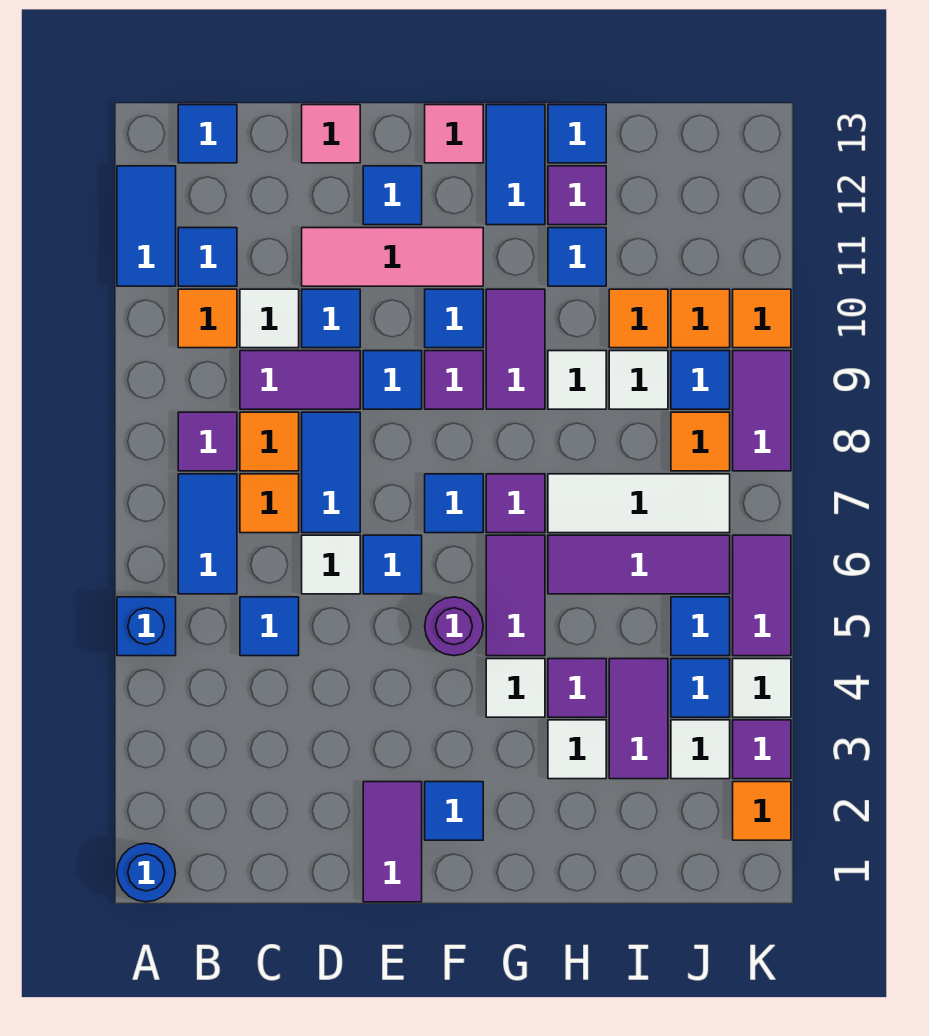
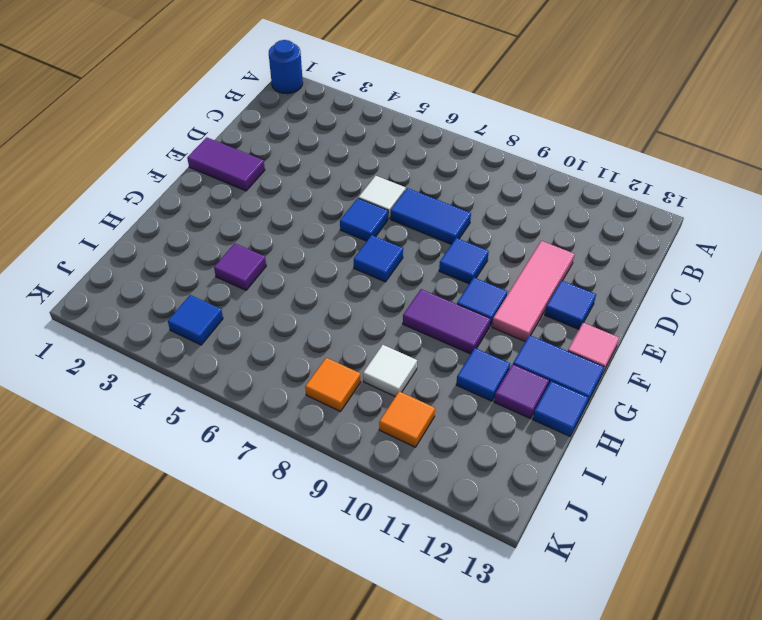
none -> blue 1x1 brick [117,597,176,656]
none -> blue 1x2 tile [117,166,176,286]
none -> blue 1x2 tile [178,474,237,594]
none -> purple 1x1 tile [178,412,237,471]

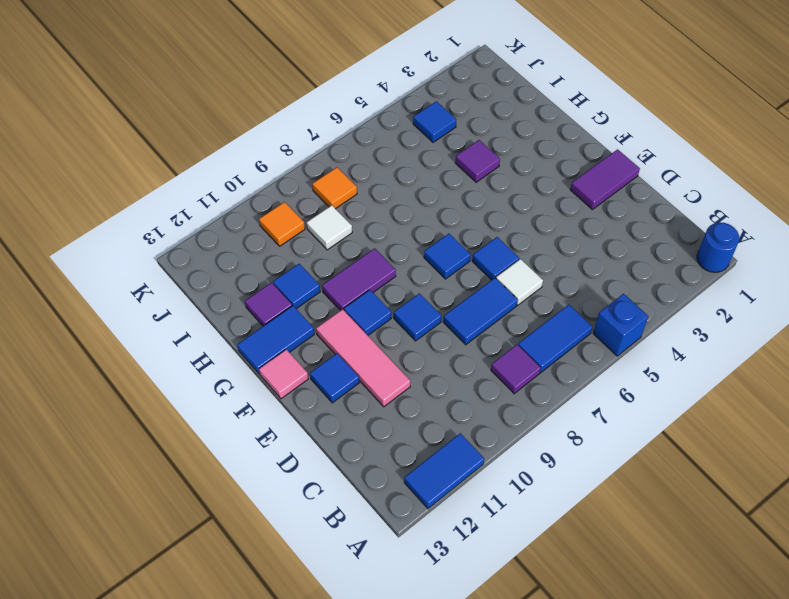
none -> orange 1x1 tile [178,289,237,348]
none -> blue 1x1 tile [178,228,237,286]
none -> blue 1x1 tile [178,105,237,163]
none -> blue 1x1 tile [240,597,299,656]

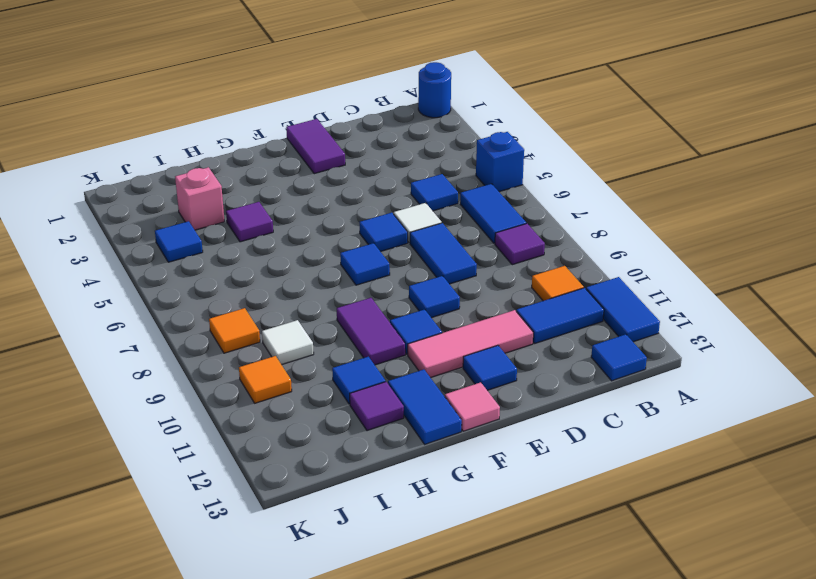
blue 1x2 tile [516,288,604,343] -> blue 1x1 tile [178,228,237,286]
pink 1x1 brick [175,167,225,230] -> purple 1x2 tile [609,659,668,779]
none -> orange 1x1 tile [240,474,299,533]
none -> orange 1x1 tile [240,412,299,471]
none -> purple 1x2 tile [240,351,360,409]
none -> white 1x1 tile [240,289,299,348]

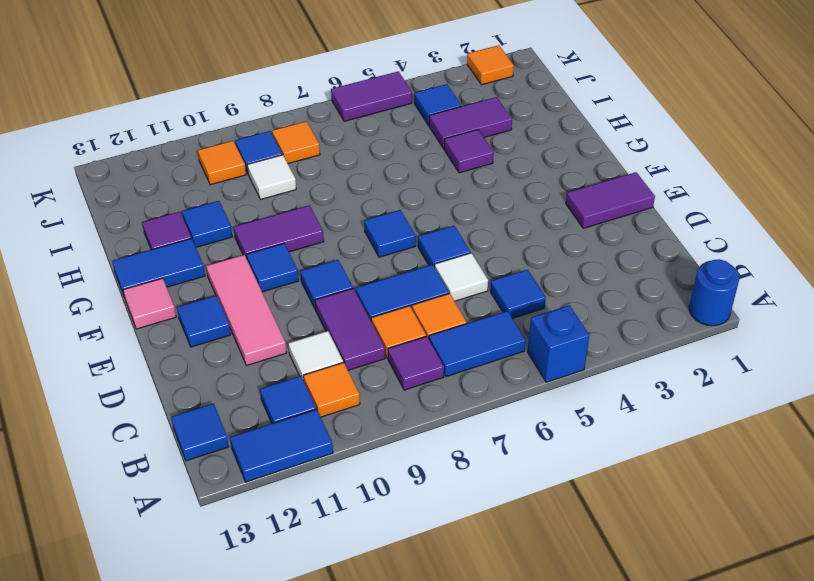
none -> blue 1x1 tile [302,289,360,348]
none -> pink 1x1 tile [302,105,360,163]
none -> blue 1x1 tile [425,782,483,840]
none -> purple 1x1 round brick [425,597,483,656]

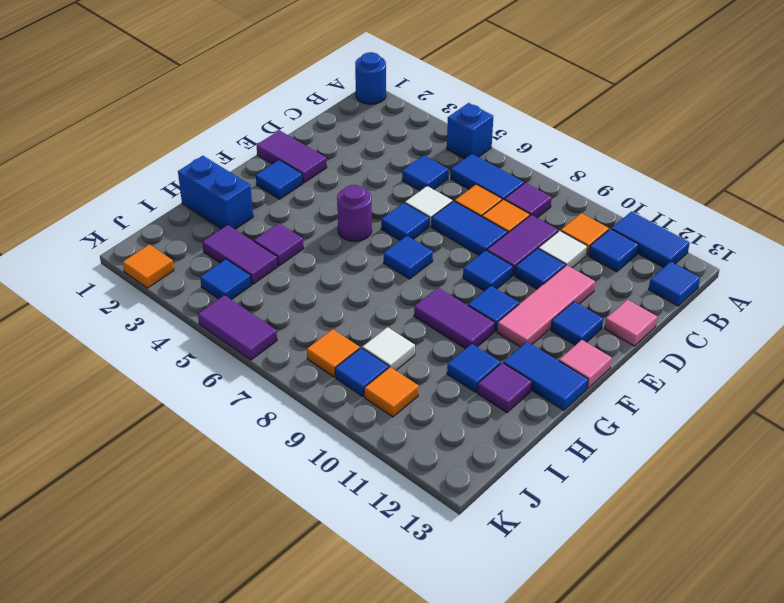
blue 1x2 brick [178,156,253,229] -> none
none -> purple 1x1 tile [425,351,483,409]
none -> white 1x1 tile [486,659,545,717]
none -> purple 1x2 tile [486,535,545,656]
none -> purple 1x1 tile [486,474,545,533]

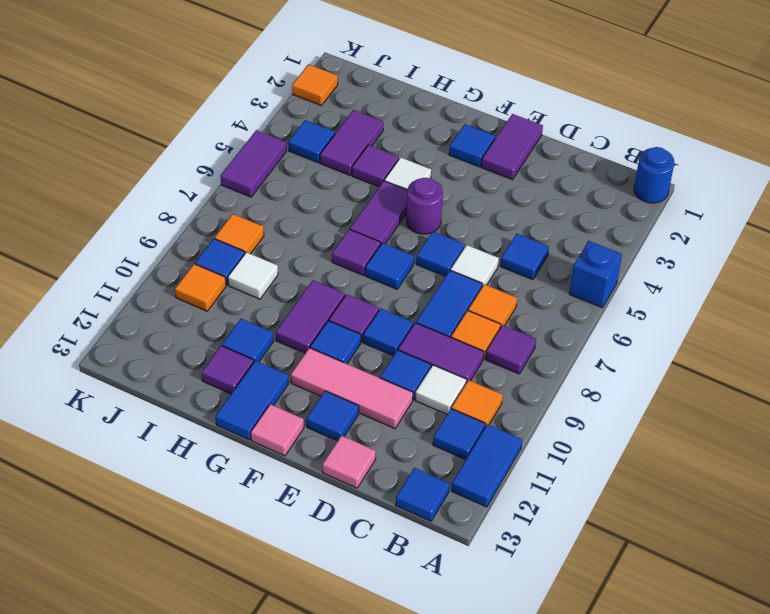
none -> blue 1x2 tile [178,474,237,594]
none -> white 1x1 tile [548,720,606,779]
none -> purple 1x3 tile [548,535,730,594]
none -> white 1x3 tile [548,474,730,533]

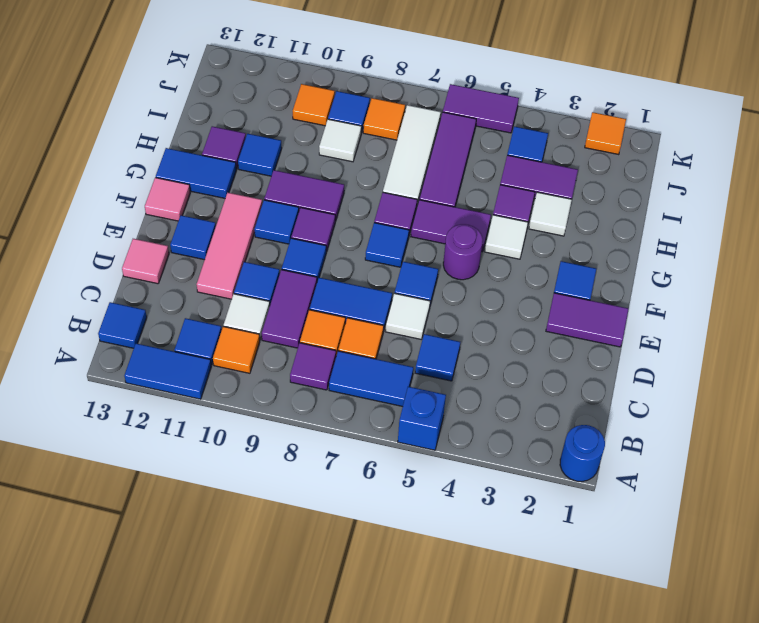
none -> white 1x1 tile [548,351,606,409]
none -> blue 1x1 tile [548,105,606,163]
none -> orange 1x1 tile [609,289,668,348]
none -> white 1x1 tile [671,720,730,779]

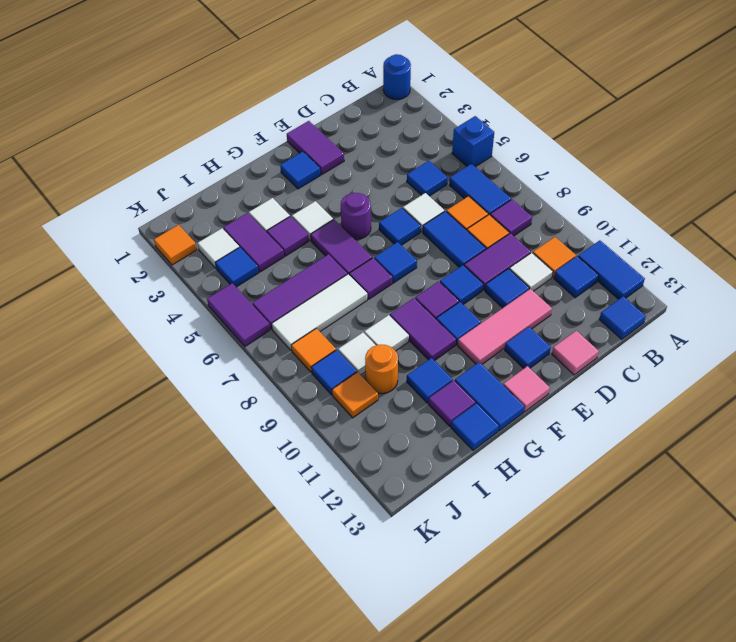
orange 1x1 round brick [365,345,398,394] -> orange 1x1 tile [609,289,668,348]
none -> blue 1x1 tile [671,597,730,656]
none -> purple 1x1 tile [733,720,791,779]
none -> white 1x1 tile [733,659,791,717]
none -> purple 1x2 tile [733,351,791,471]

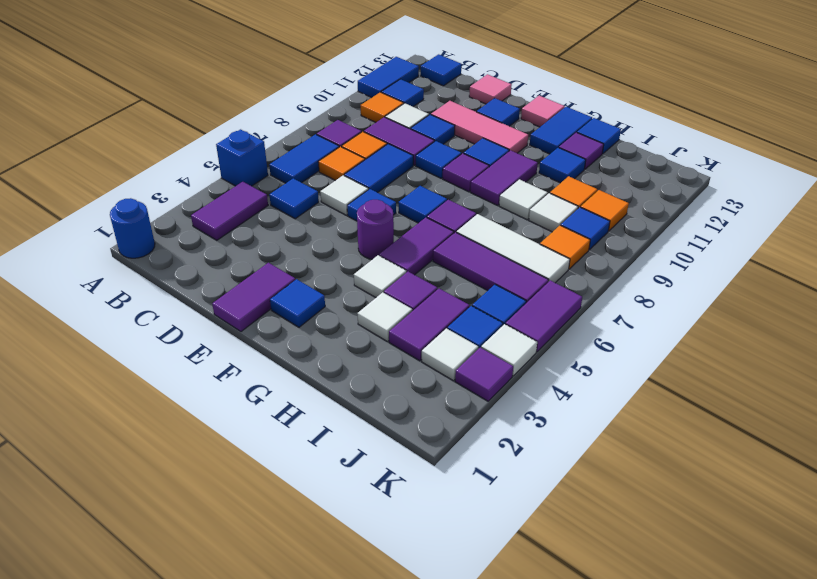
purple 1x2 tile [191,182,268,240] -> purple 1x2 tile moved to [733,351,791,471]
none -> orange 1x1 tile [733,782,791,840]
none -> orange 1x1 tile [733,289,791,348]

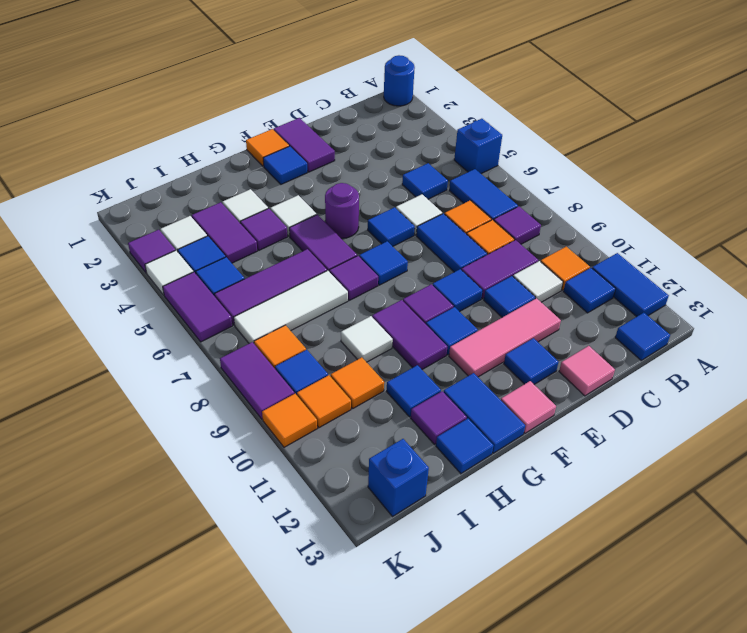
orange 1x1 tile [246,129,289,166] -> orange 1x1 tile moved to [733,782,791,840]
blue 1x1 brick [368,439,429,516] -> none
none -> white 1x1 tile [609,351,668,409]

